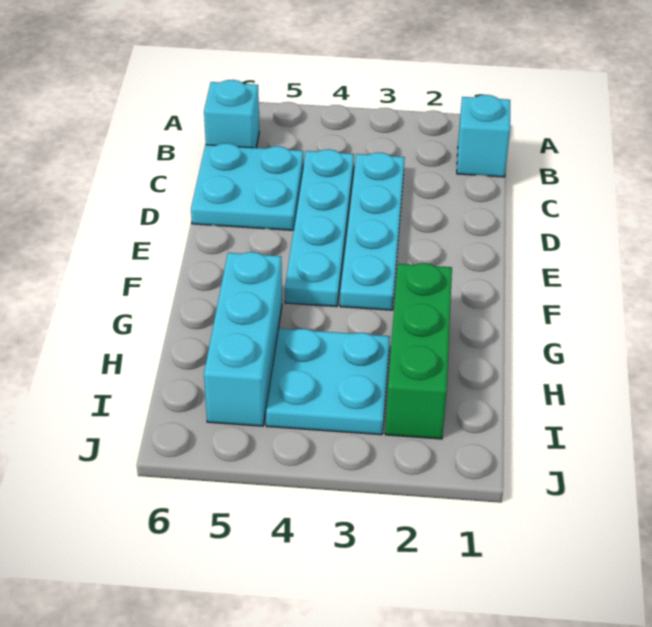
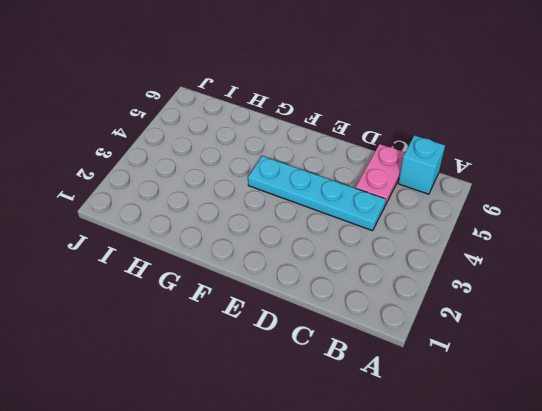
pink 1x2 plate [356,144,405,205] -> cyan 2x2 plate [191,143,303,230]
none -> cyan 1x1 brick [457,95,510,177]
none -> cyan 1x4 plate [340,153,405,310]

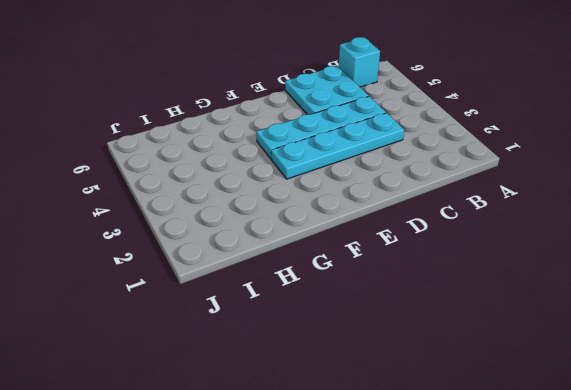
none -> cyan 1x1 brick [457,95,510,177]
none -> green 1x3 brick [385,263,452,439]

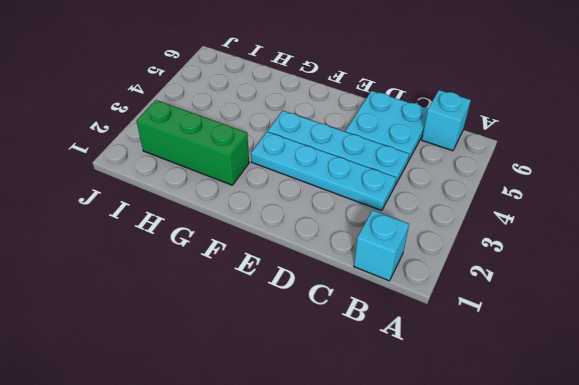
none -> cyan 1x3 brick [204,252,282,426]
none -> cyan 2x2 plate [266,329,390,435]

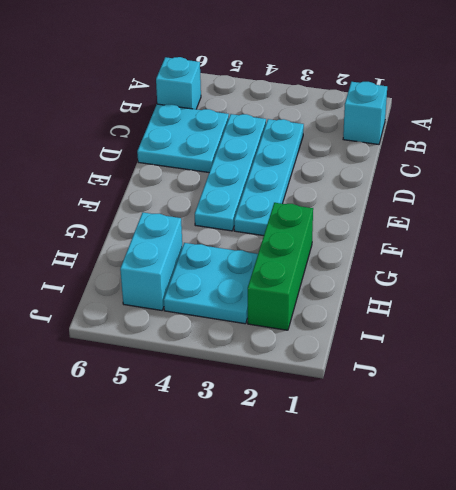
cyan 1x2 brick [120,213,182,310] -> cyan 1x3 brick [204,252,282,426]

